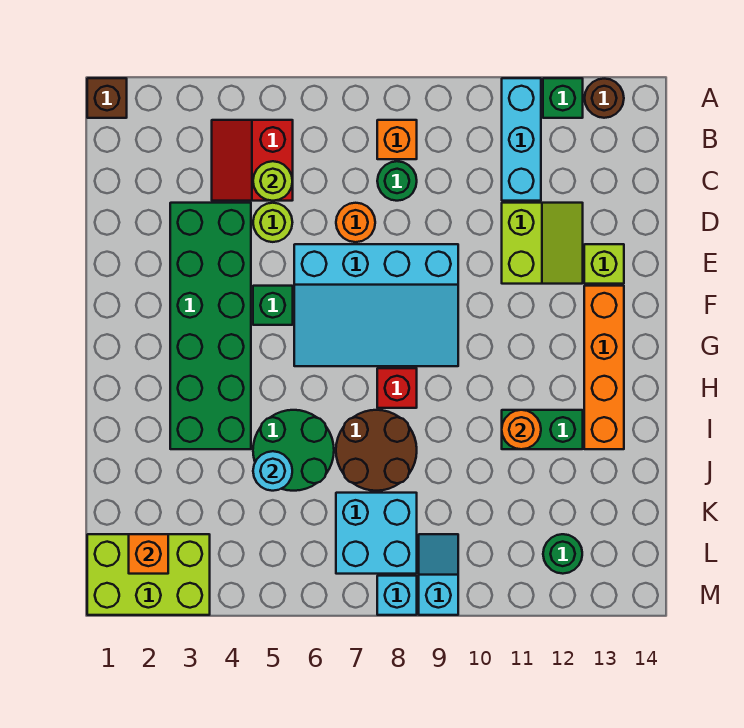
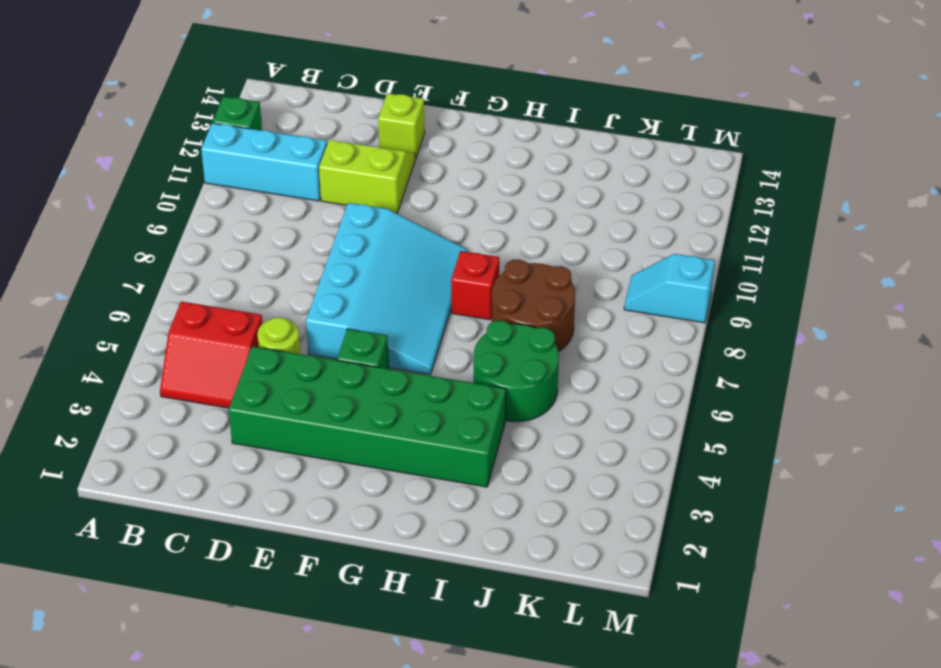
none -> brown 1x1 brick [87,78,127,118]
none -> brown 1x1 round brick [585,79,624,118]
none -> orange 1x1 brick [377,120,417,159]

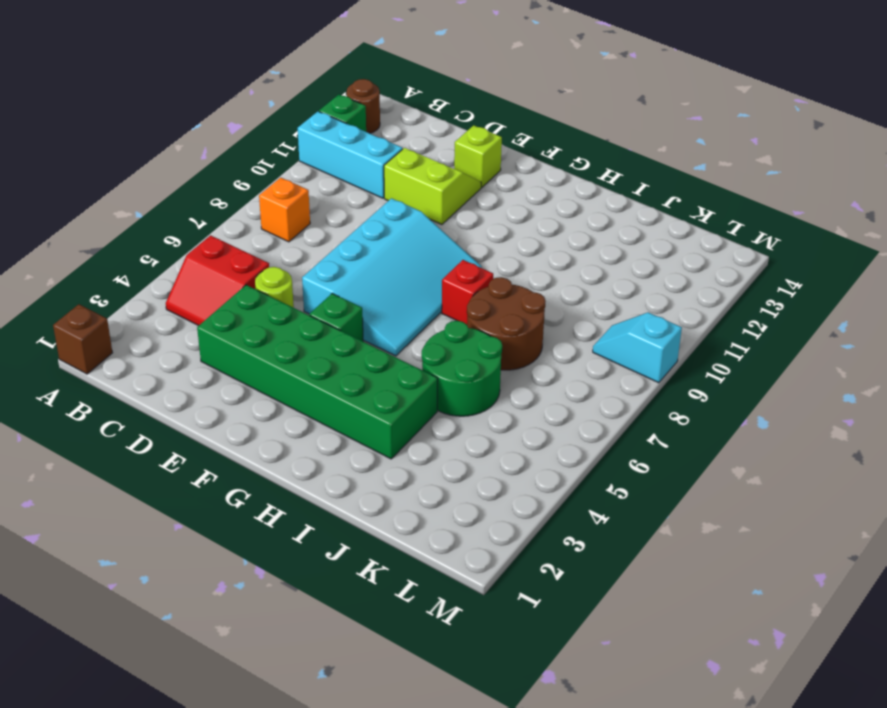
none -> green 1x1 round brick [377,161,417,201]
none -> orange 1x1 round brick [336,203,375,242]
none -> orange 1x4 brick [584,286,624,449]

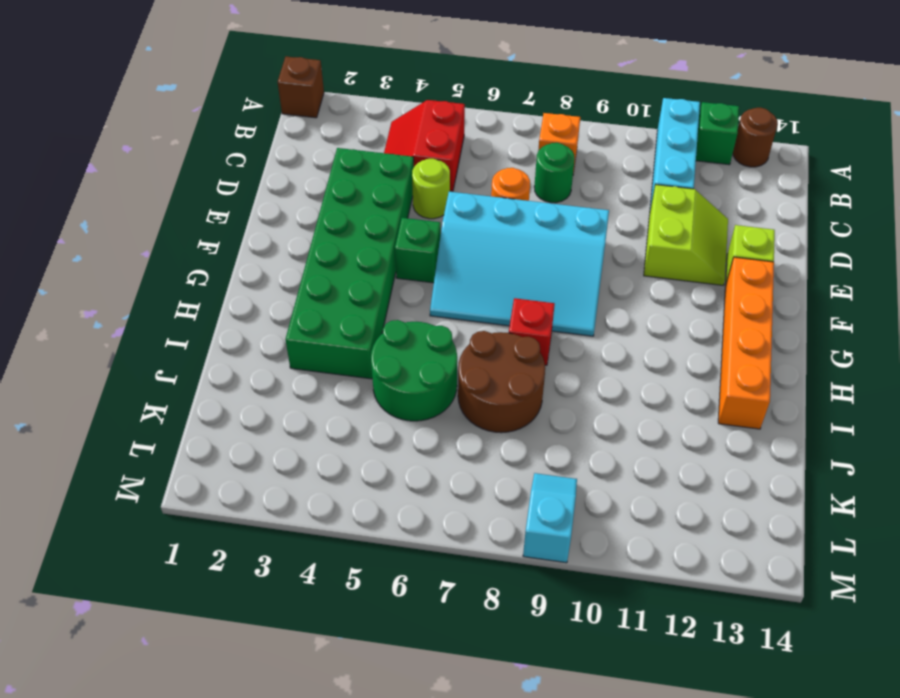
none -> green 1x2 brick [502,410,583,449]
none -> cyan 2x2 brick [336,493,417,574]
none -> lime 2x3 brick [87,534,210,615]

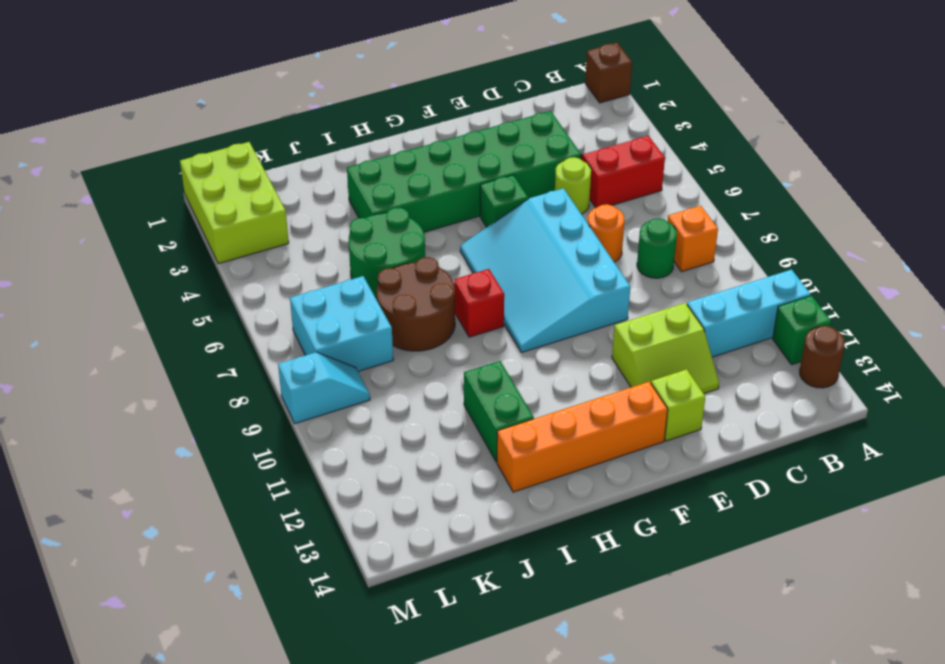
none -> green 1x1 round brick [543,534,582,574]
none -> cyan 1x1 brick [377,576,417,615]
none -> lime 1x1 round brick [253,161,292,201]

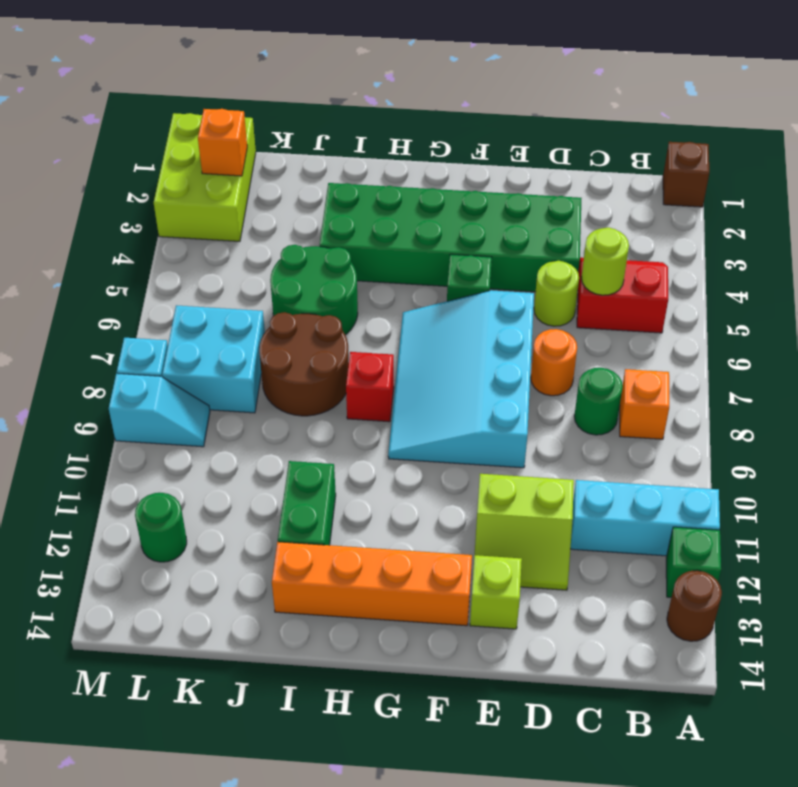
none -> orange 1x1 round brick [502,410,541,449]
none -> cyan 1x1 round brick [253,451,292,491]

